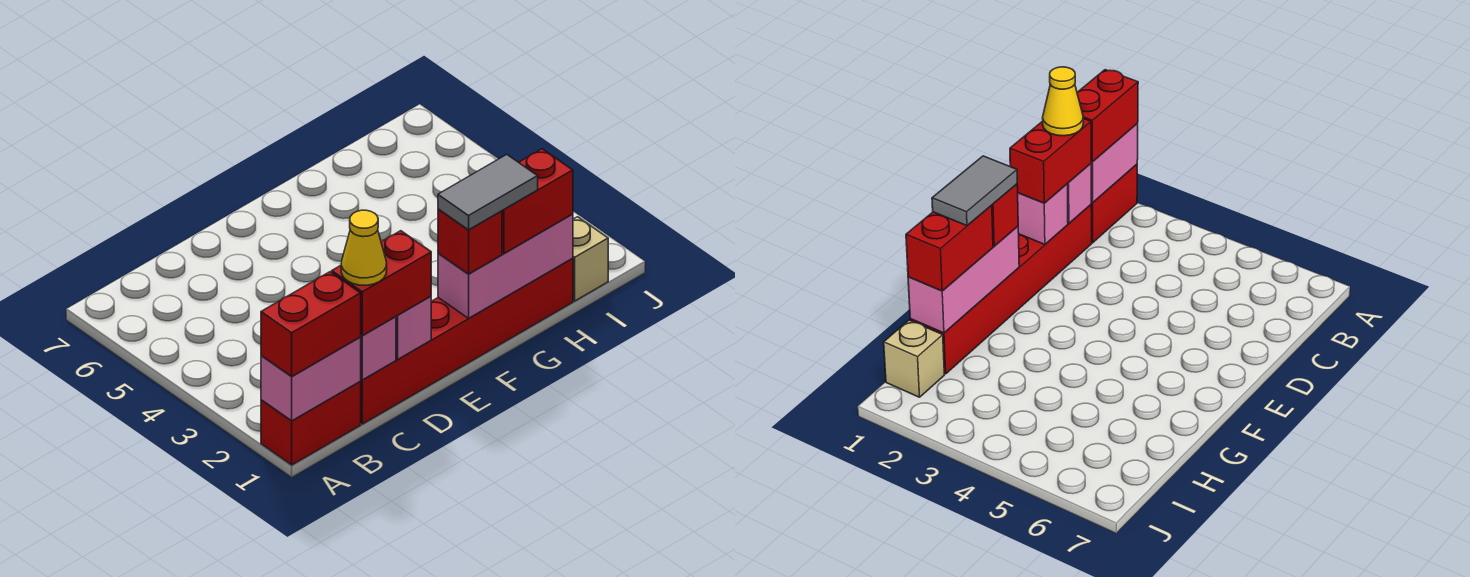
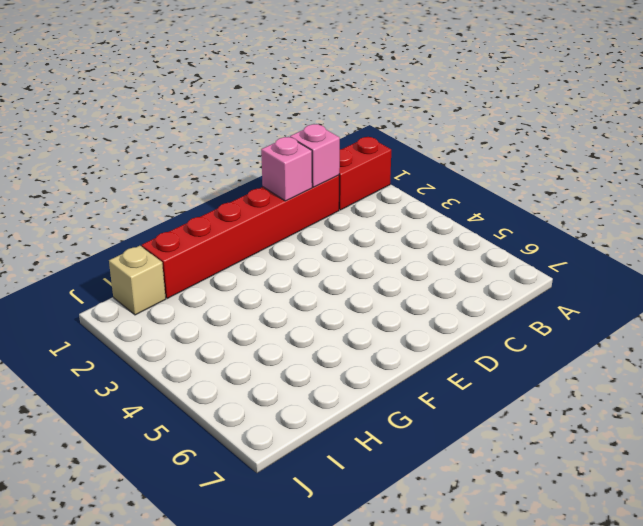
none -> pink 1x2 brick [261,337,361,421]
none -> pink 1x3 brick [438,214,573,318]
none -> red 1x2 brick [261,272,361,377]

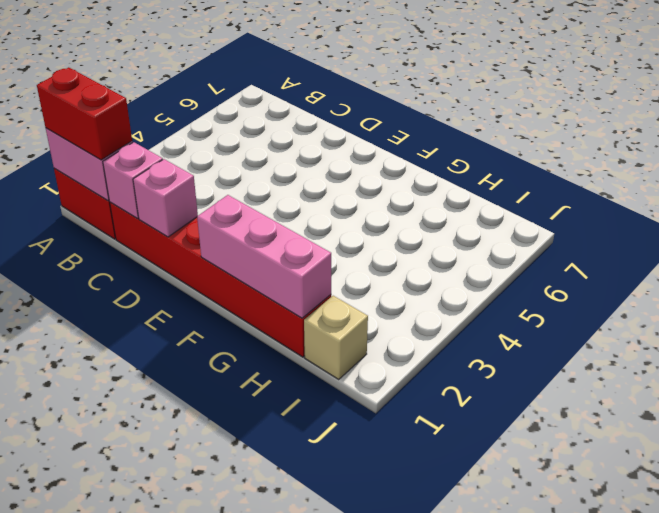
none -> red 1x2 brick [332,231,431,336]
none -> red 1x1 brick [438,209,502,274]
none -> red 1x2 brick [502,149,573,254]

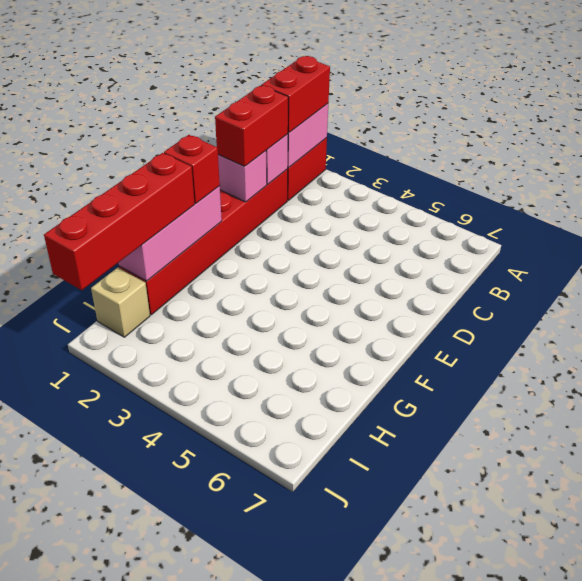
red 1x4 brick [44,153,195,290] -> red 1x2 brick [502,149,573,254]
none -> yellow 1x1 cone [341,210,387,285]
none -> grey 1x2 tile [438,155,538,230]

